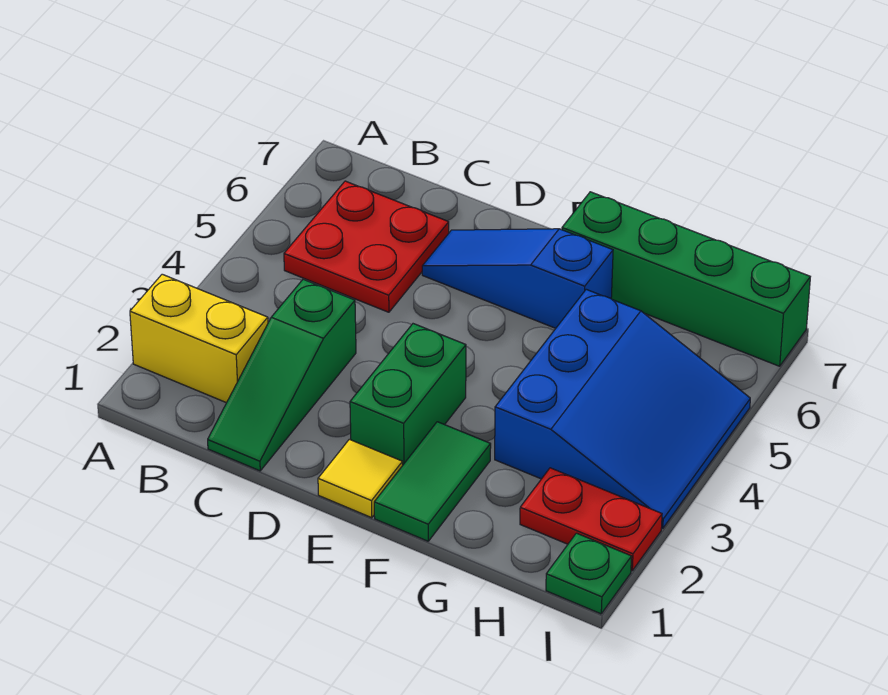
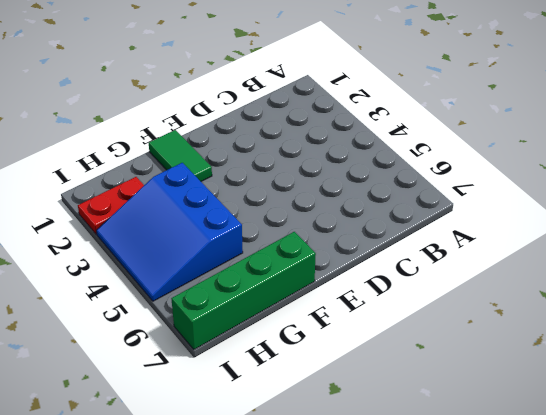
none -> yellow 1x2 brick [130,274,268,403]
none -> red 2x2 plate [284,181,449,312]

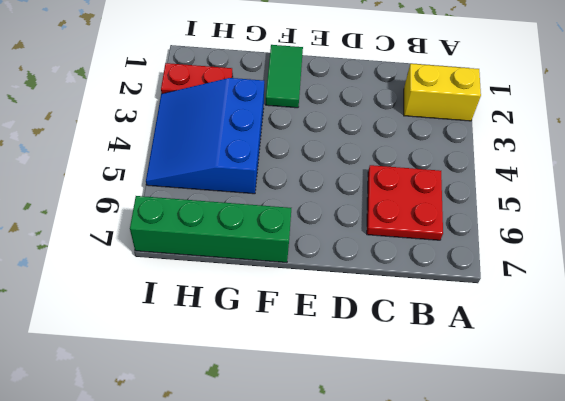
none -> green 1x3 slope [208,279,356,471]
none -> blue 1x3 slope [422,229,613,328]

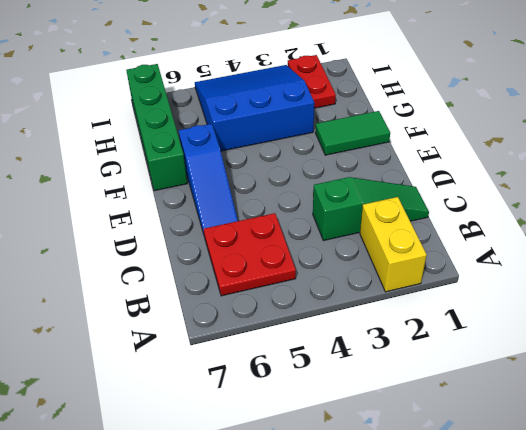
none -> yellow 1x1 tile [318,439,403,518]
none -> green 1x2 brick [350,324,466,465]

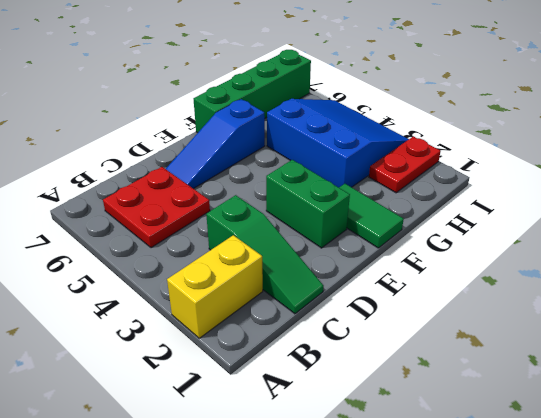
none -> yellow 1x1 tile [318,439,403,518]
none -> green 1x1 plate [546,533,632,614]

